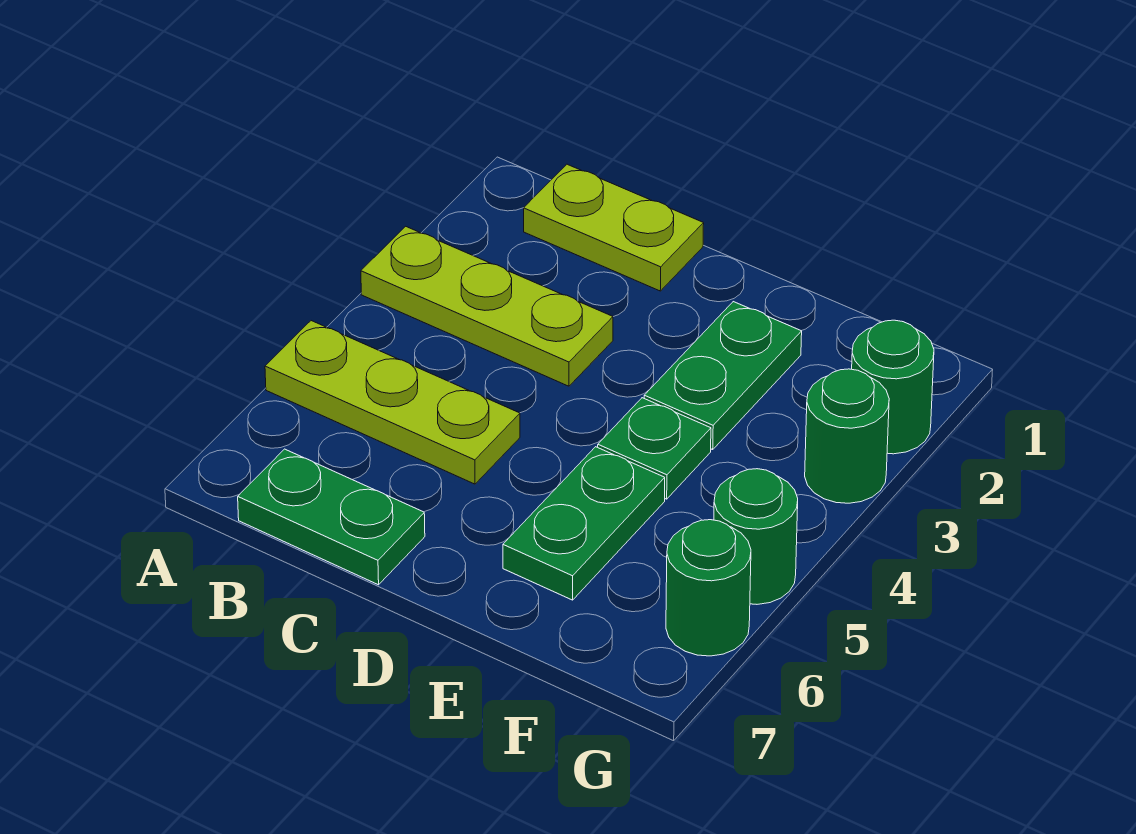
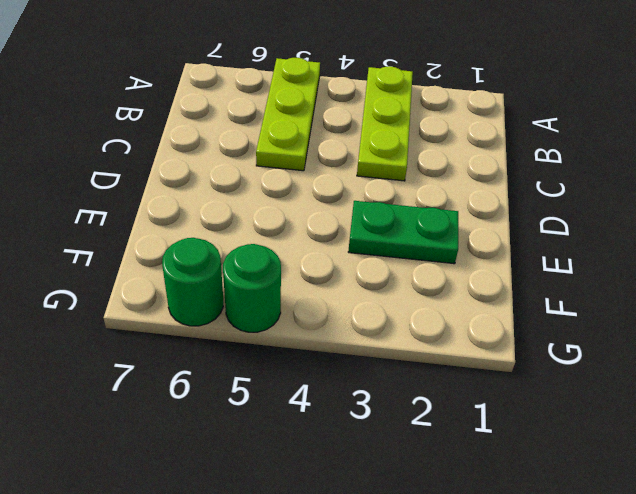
none -> lime 1x2 plate [524,164,704,291]
none -> green 1x2 plate [238,449,425,585]

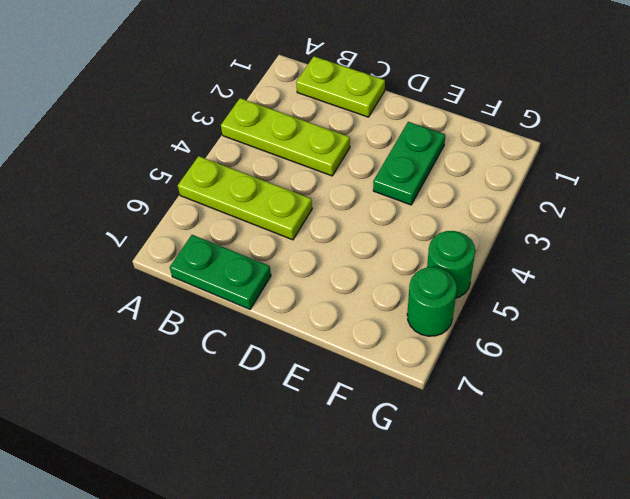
none -> green 1x1 plate [598,398,711,499]
none -> green 1x2 plate [503,447,665,600]

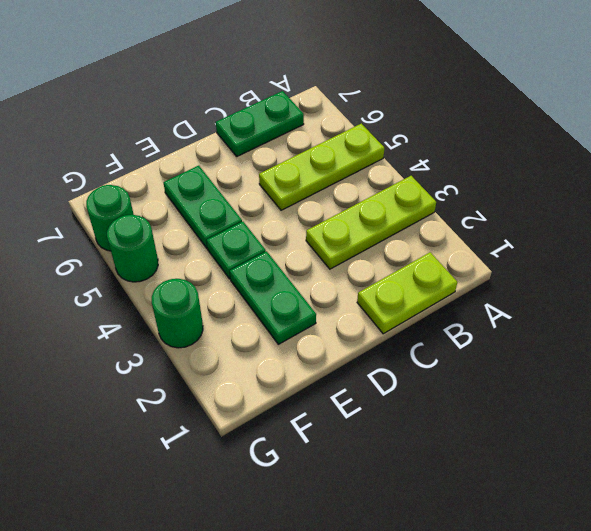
none -> green 1x1 round brick [852,320,934,454]

